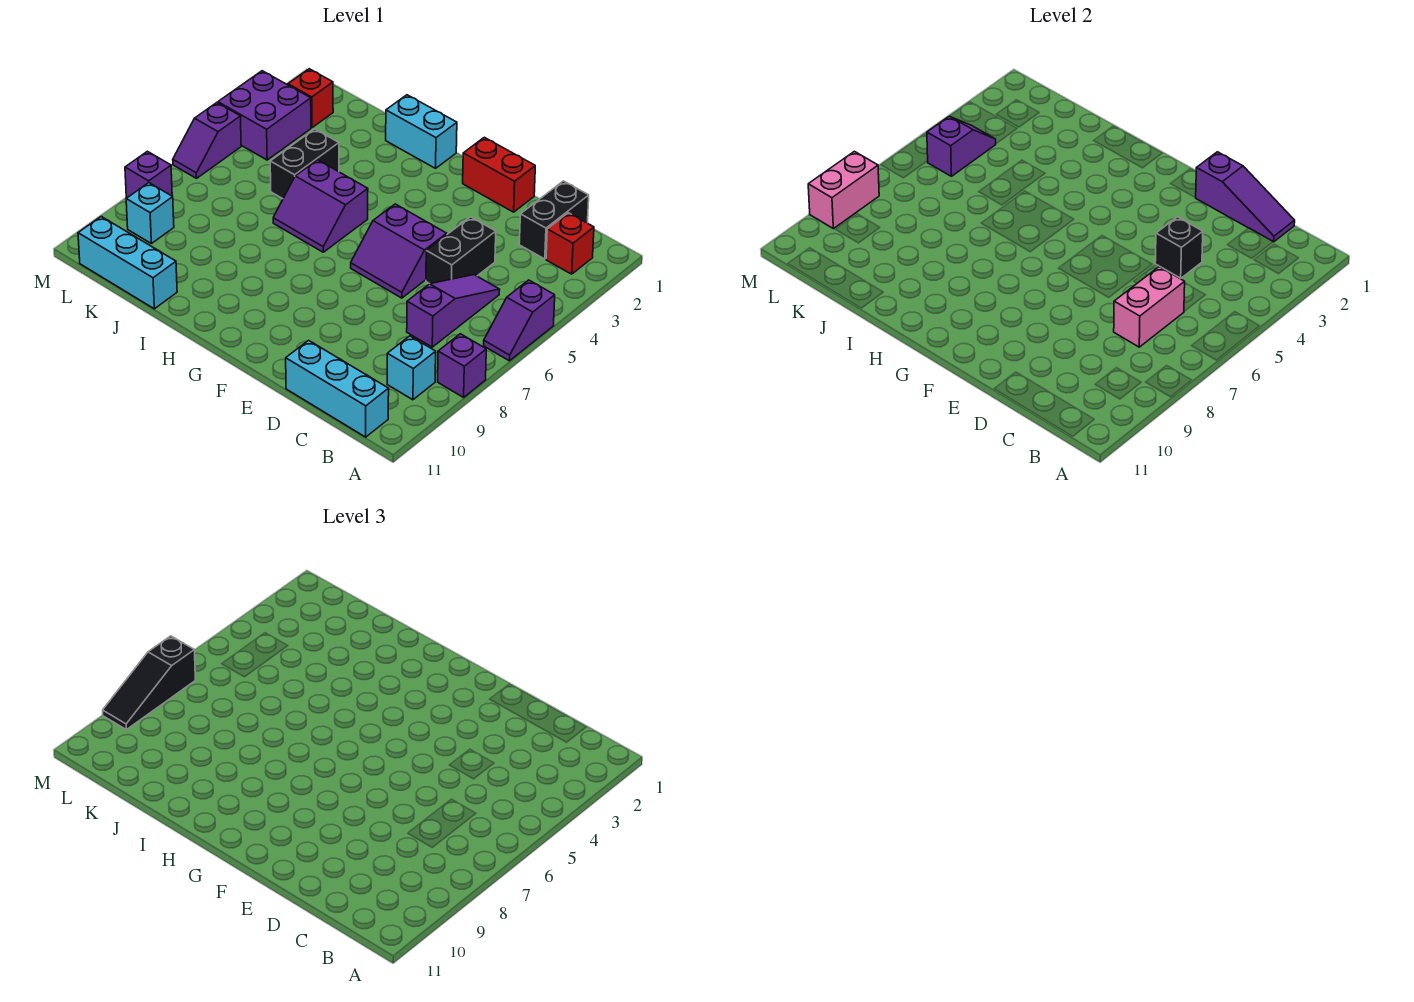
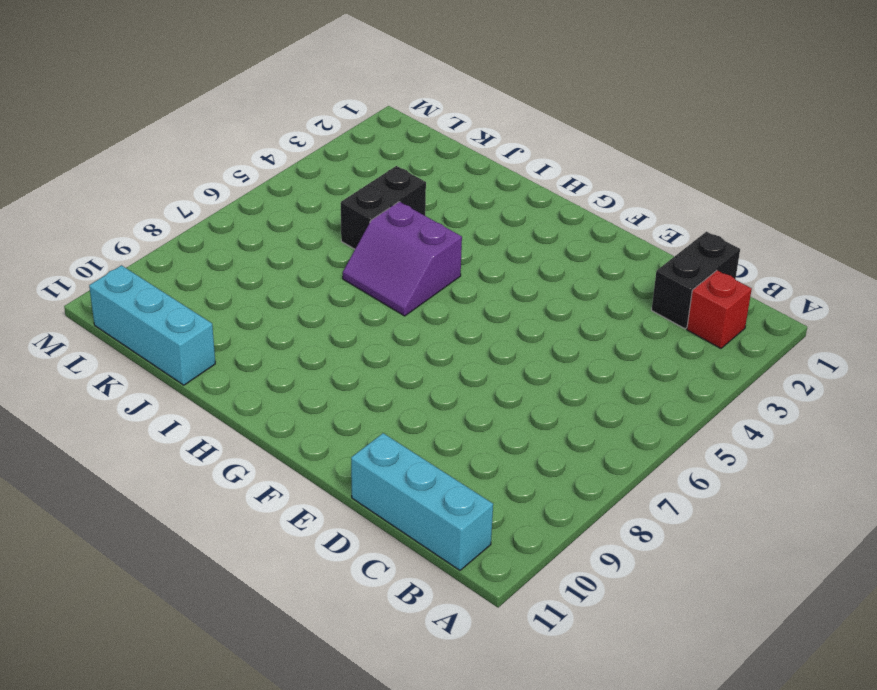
none -> purple 1x2 slope [484,280,555,361]
none -> purple 1x1 brick [438,334,486,397]
none -> cyan 1x1 brick [387,336,436,400]

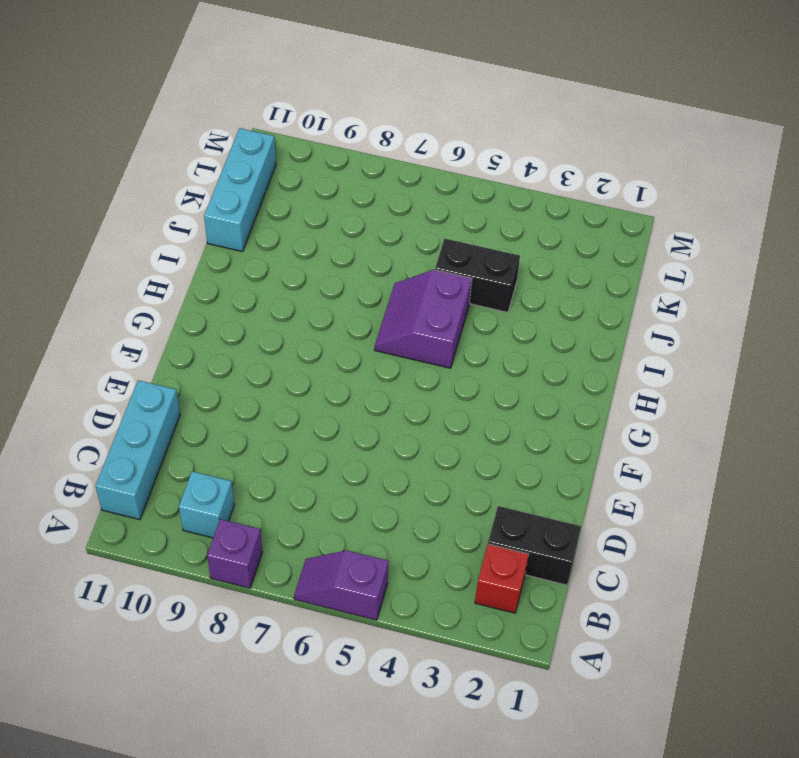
none -> purple 1x3 slope [407,275,500,347]
none -> black 1x2 brick [426,217,496,284]
none -> red 1x2 brick [463,137,535,212]

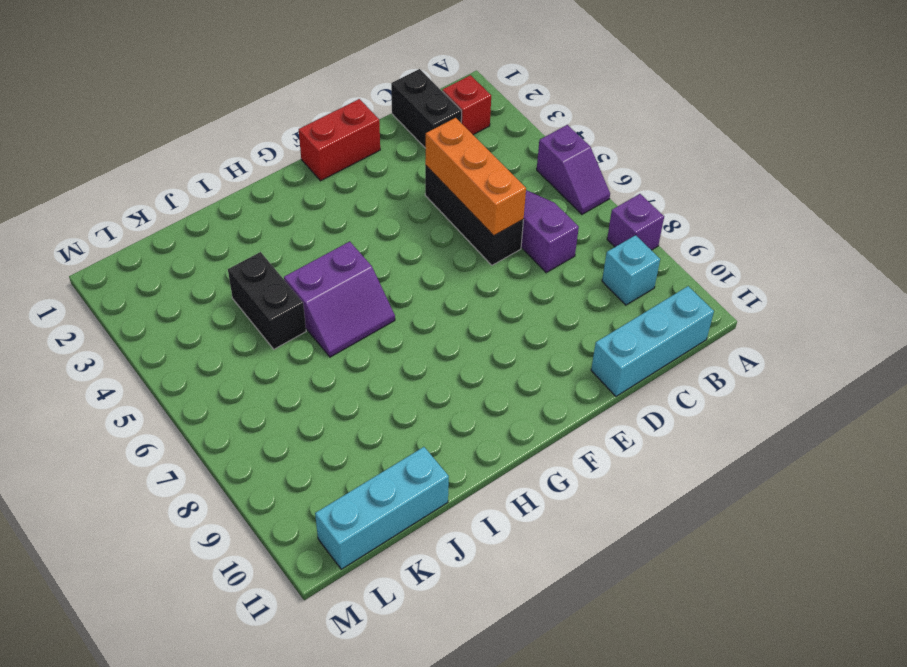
black 1x3 brick [425,166,523,265] -> black 1x2 brick [426,217,496,284]
orange 1x3 brick [425,118,526,236] -> black 1x1 brick [1155,217,1203,279]
none -> purple 2x2 slope [351,204,447,298]
none -> cyan 1x2 brick [386,95,457,168]
none -> red 1x1 brick [288,69,333,128]

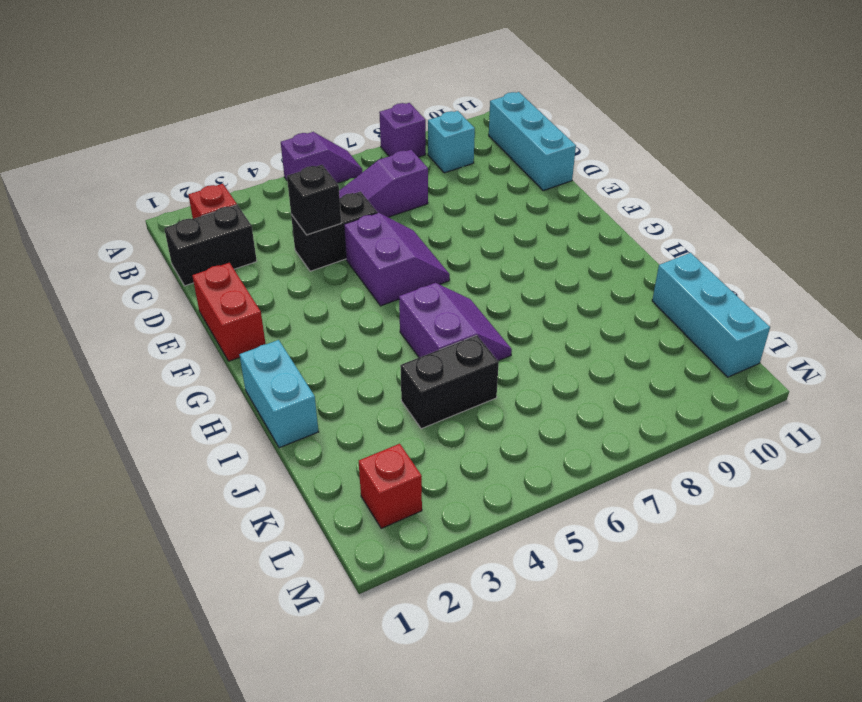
none -> purple 2x2 brick [218,71,311,160]
none -> cyan 1x1 brick [126,183,174,243]
none -> purple 1x2 slope [173,103,241,178]

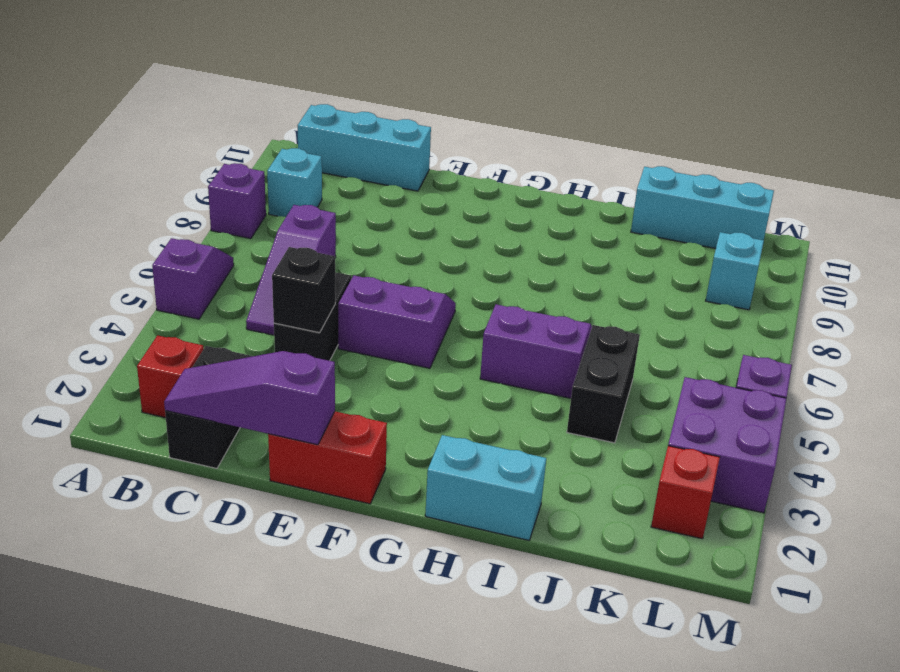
none -> purple 1x1 brick [125,151,172,198]
none -> pink 1x2 brick [1114,267,1185,347]
none -> purple 1x2 slope [927,116,996,176]

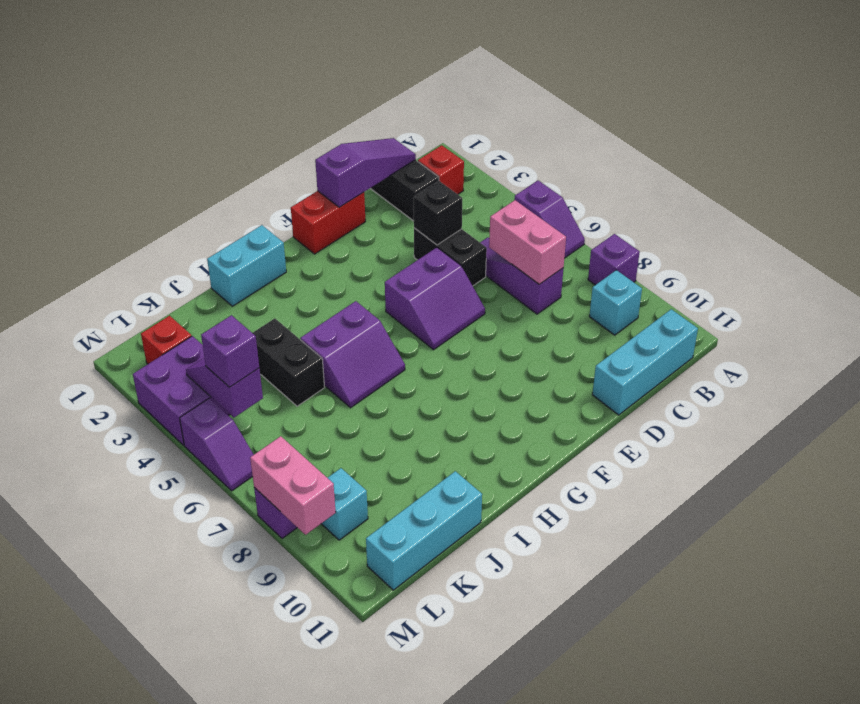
purple 1x1 brick [201,315,259,387] -> none
none -> black 1x3 slope [103,636,195,730]

